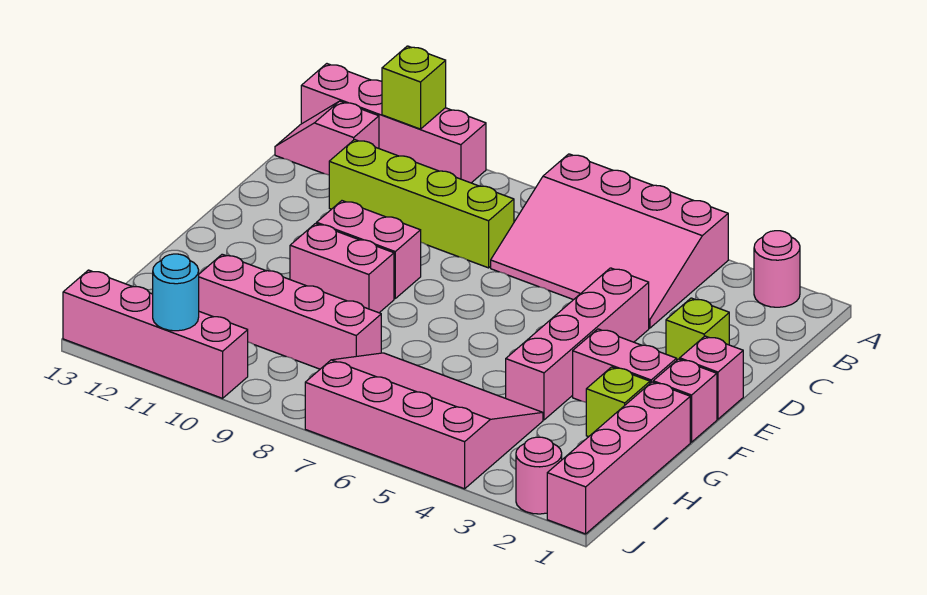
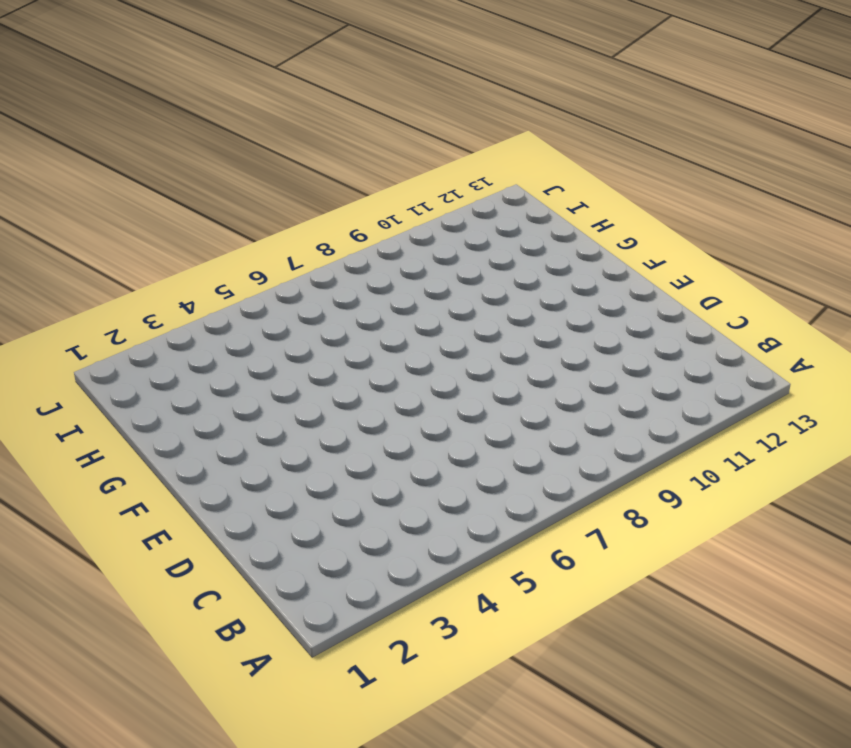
none -> pink 1x1 round brick [754,231,800,307]
none -> pink 3x4 slope [491,154,728,328]
none -> pink 1x4 brick [301,64,486,183]

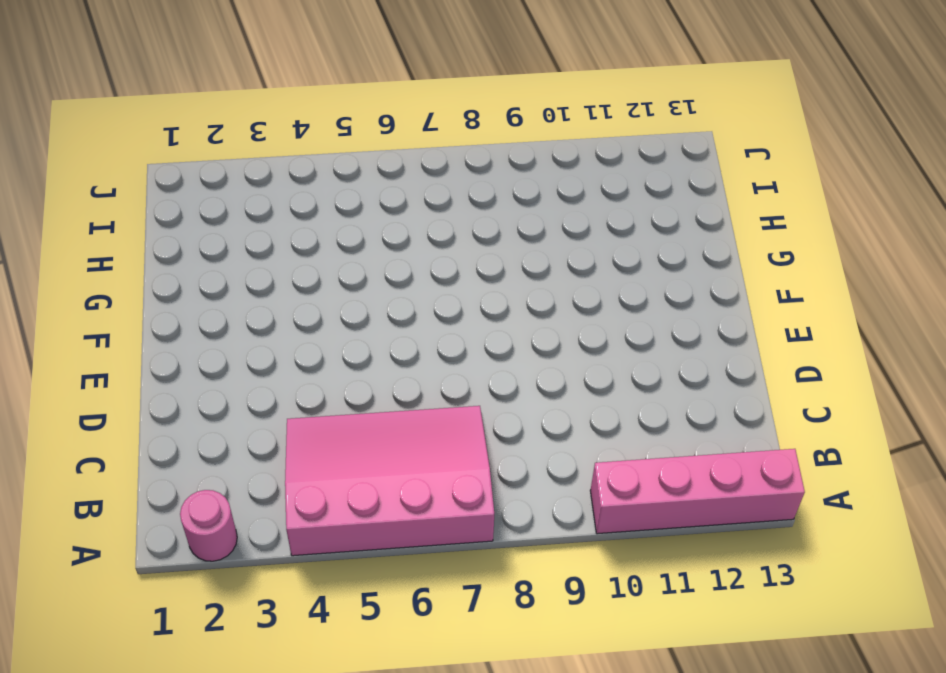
none -> pink 1x2 slope [275,101,379,175]
none -> lime 1x4 brick [329,140,514,268]
none -> lime 1x1 brick [666,298,729,360]

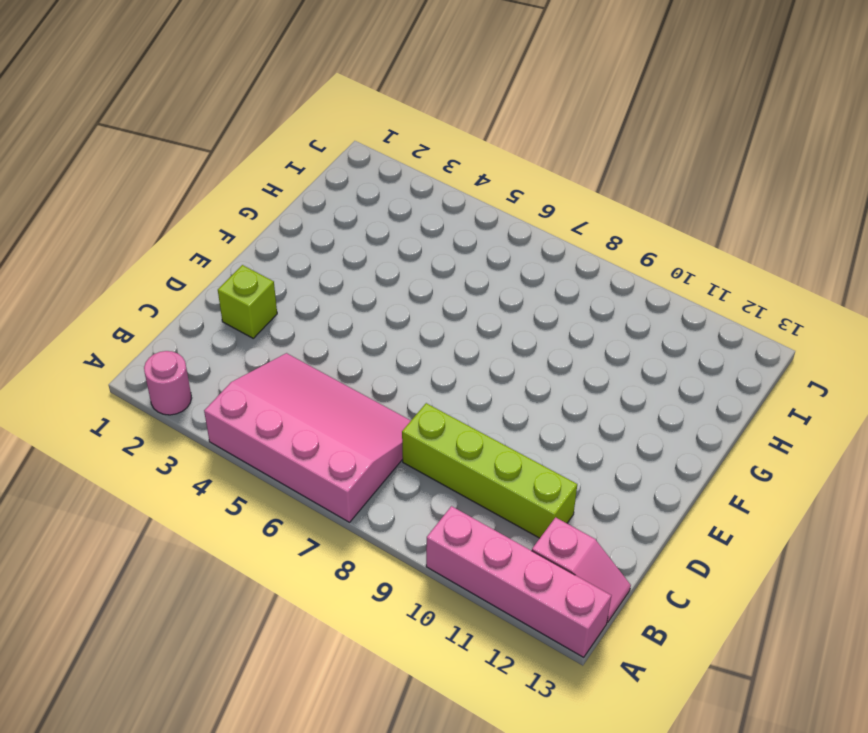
none -> pink 1x4 brick [506,268,649,420]
none -> pink 1x1 brick [680,336,743,419]
none -> pink 1x2 brick [317,201,421,299]

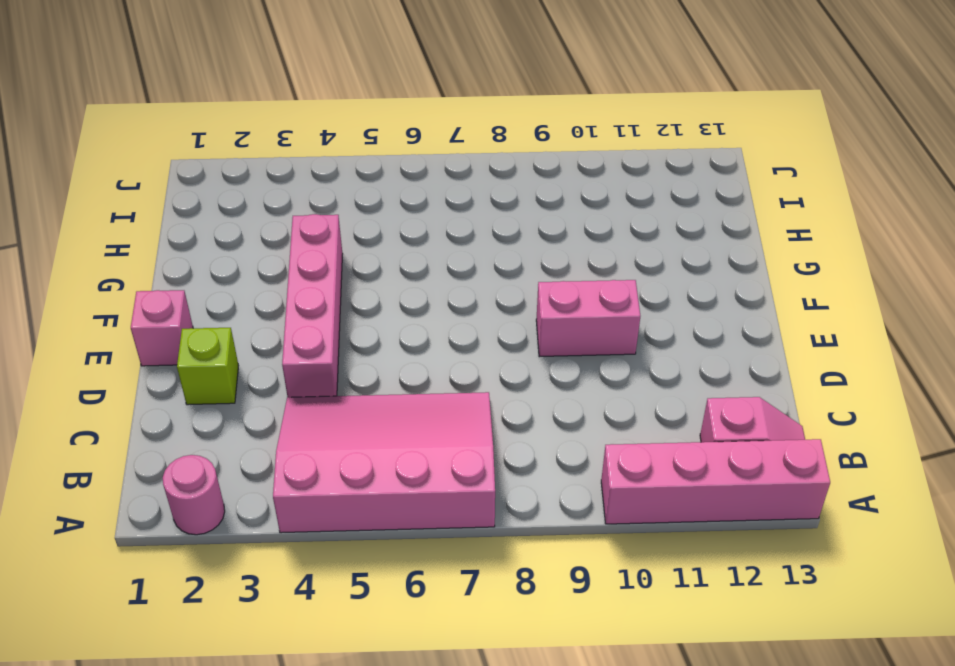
none -> lime 1x4 brick [329,140,514,268]
none -> pink 1x1 brick [653,359,717,442]
none -> pink 1x2 brick [573,329,677,402]

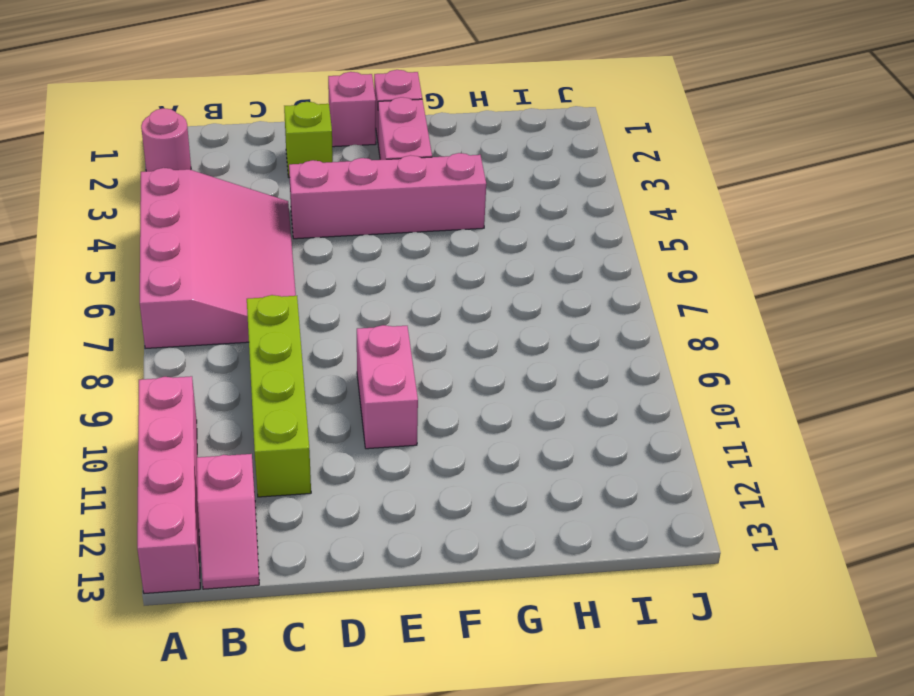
none -> pink 1x2 brick [290,224,394,313]
none -> pink 1x4 brick [547,382,690,534]
none -> lime 1x1 brick [586,367,650,437]

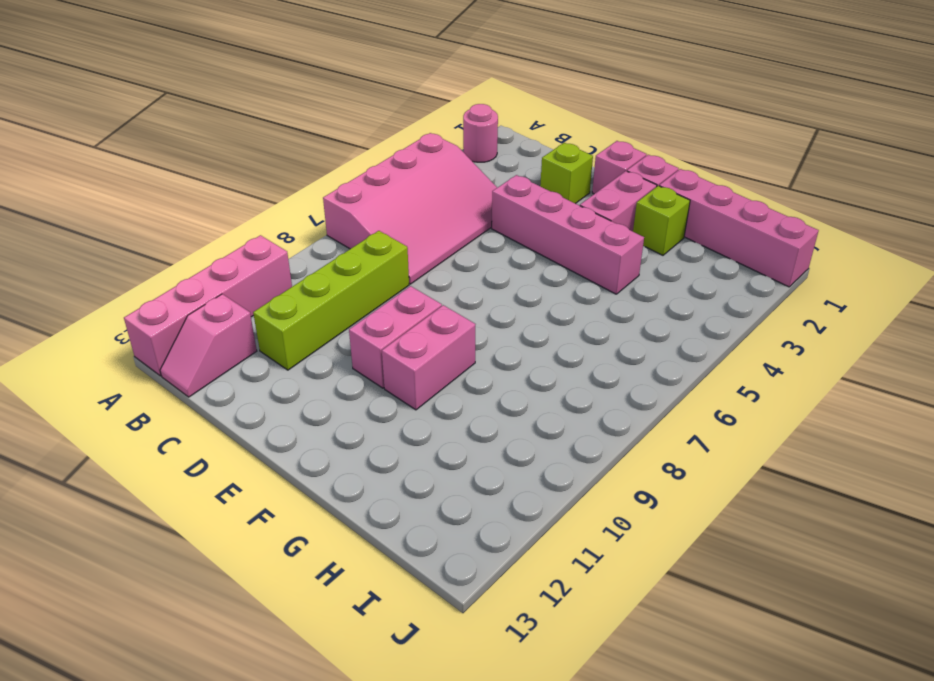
none -> pink 3x4 slope [305,353,543,489]
none -> pink 1x4 brick [199,254,381,369]
none -> pink 1x1 round brick [516,437,562,514]

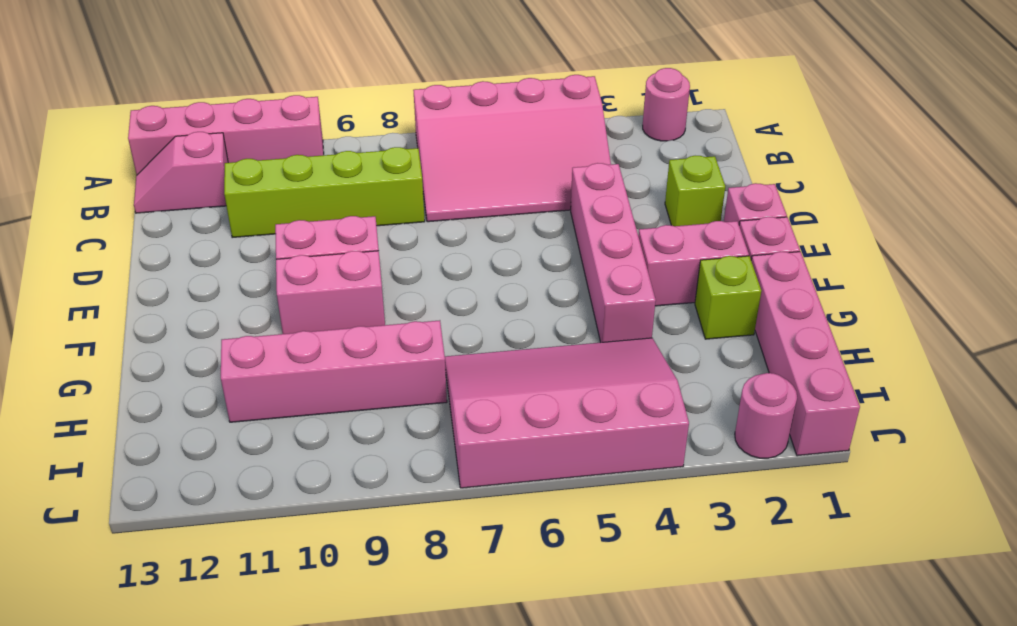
none -> pink 1x4 brick [63,270,248,398]
none -> lime 1x1 brick [382,46,446,129]
none -> cyan 1x1 round brick [153,254,199,331]

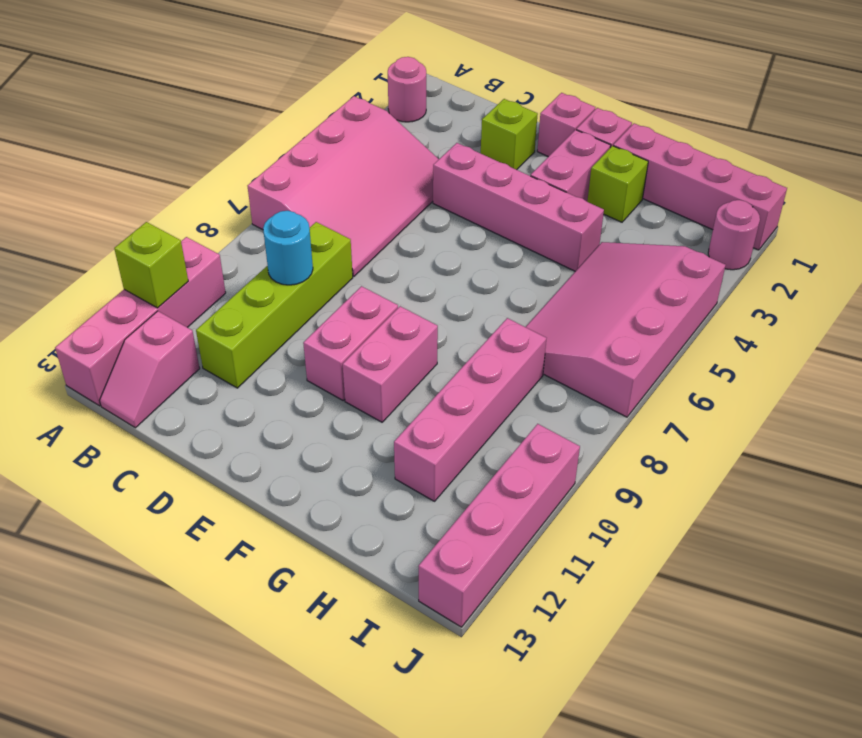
cyan 1x1 round brick [263,211,313,285] -> cyan 1x1 round brick moved to [153,254,199,331]

